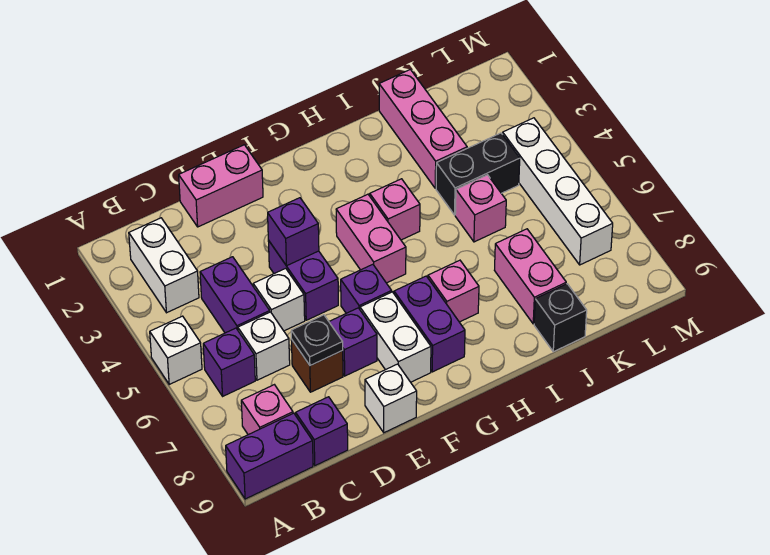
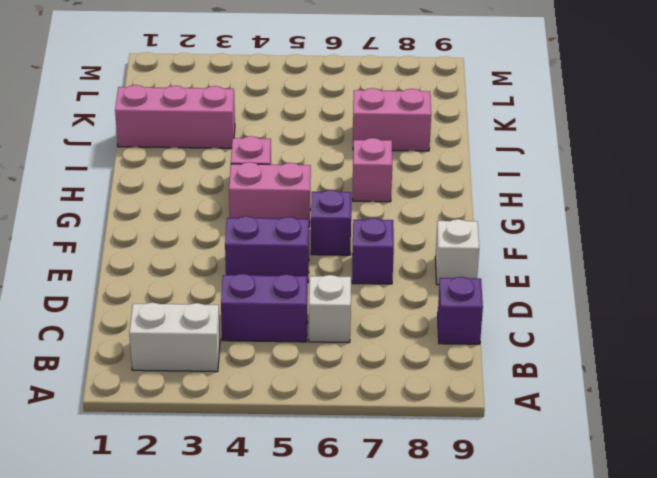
none -> white 1x1 brick [150,316,202,384]
none -> purple 1x2 brick [226,413,313,499]
none -> purple 1x1 brick [203,328,255,396]

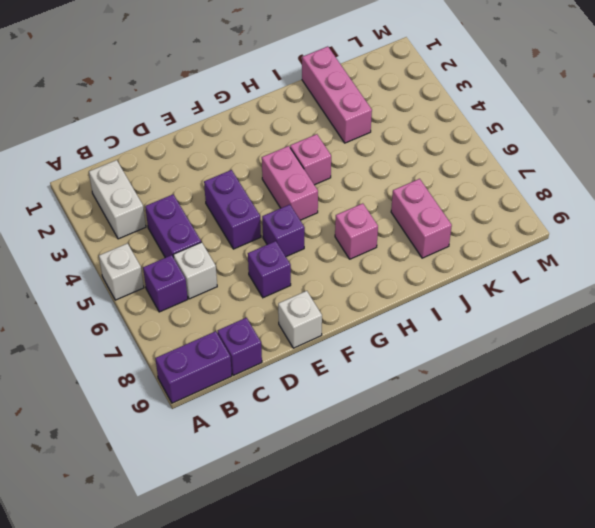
none -> pink 1x1 brick [241,385,293,435]
none -> pink 1x2 brick [179,145,263,227]
none -> white 1x1 brick [253,268,305,331]

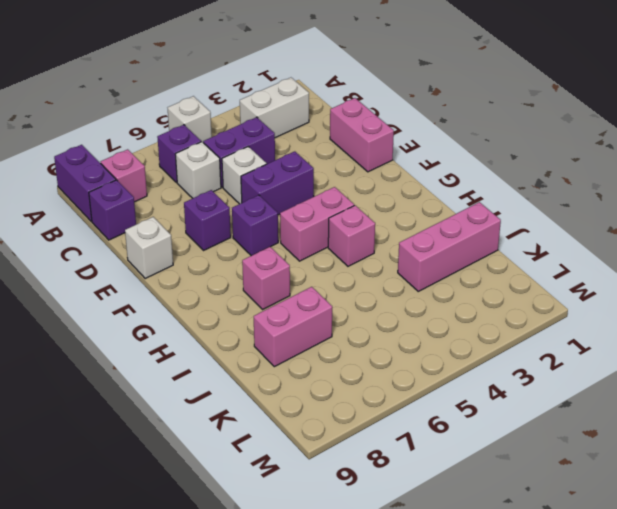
none -> brown 1x1 brick [291,339,343,392]
none -> white 1x2 brick [360,292,431,382]
none -> purple 1x2 brick [394,276,465,372]

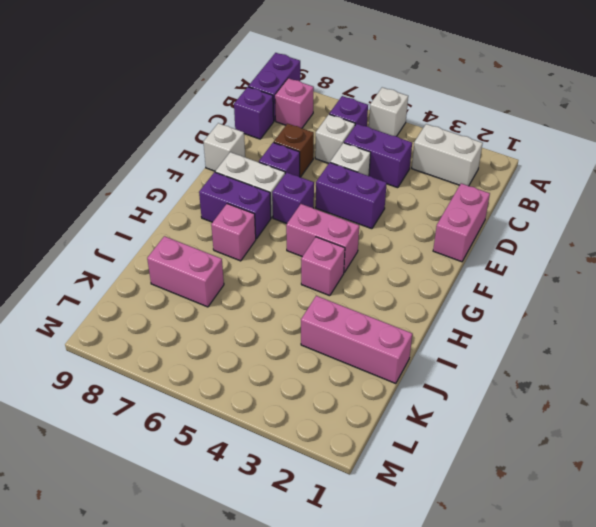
none -> black 1x2 brick [436,133,520,215]
none -> pink 1x1 brick [455,175,506,242]
none -> black 1x1 brick [534,284,587,352]

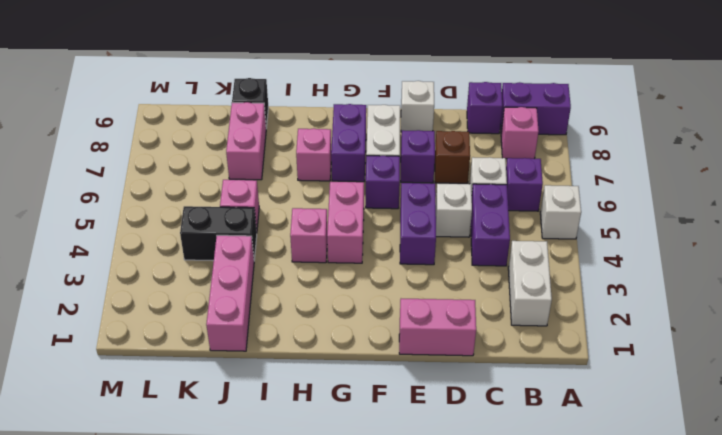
none -> white 1x4 brick [503,118,613,265]
none -> black 1x1 plate [291,315,343,366]
none -> purple 1x1 brick [268,198,319,266]

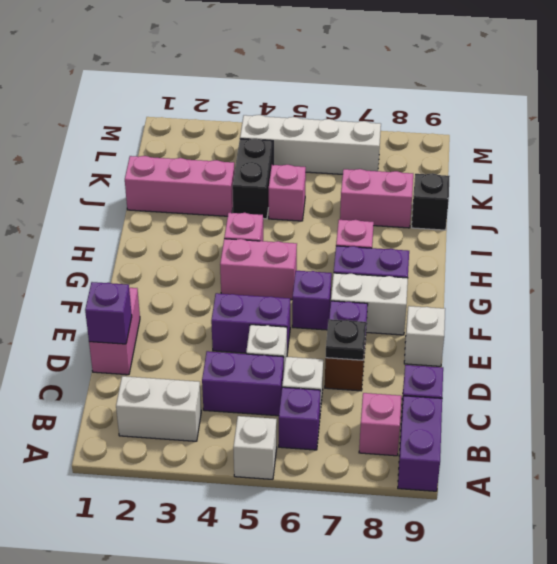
purple 1x1 brick [85,282,132,344] -> purple 1x1 brick moved to [268,198,319,266]

